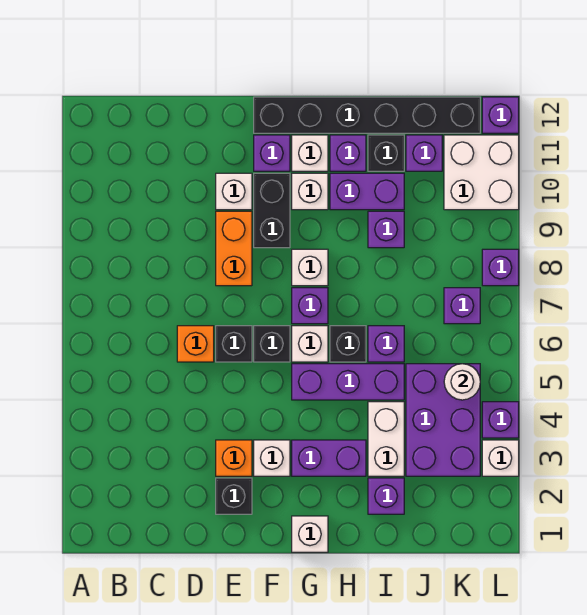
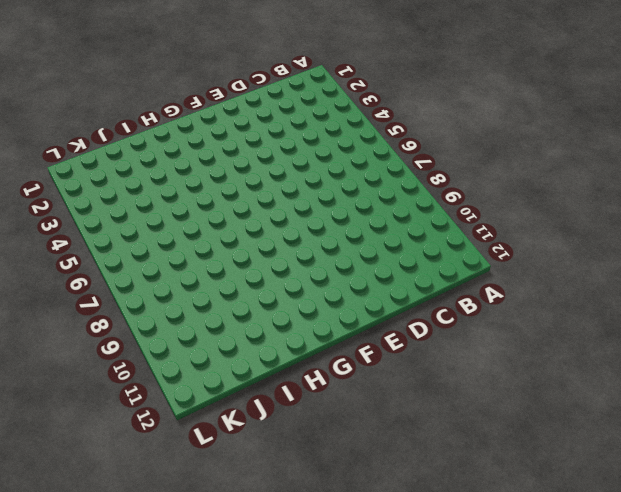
none -> orange 1x1 brick [177,326,214,362]
none -> black 1x1 brick [216,478,252,514]
none -> orange 1x1 brick [216,440,252,476]
none -> black 1x1 brick [216,326,252,362]

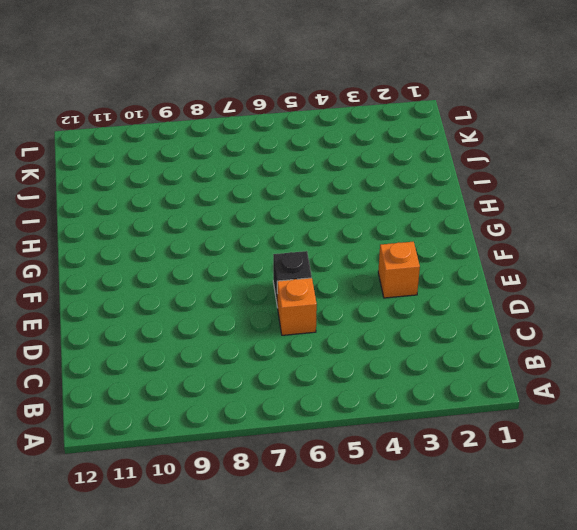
none -> black 1x1 brick [216,478,252,514]
none -> orange 1x2 brick [216,211,252,286]
none -> white 1x1 brick [216,173,252,210]
none -> white 1x1 brick [254,440,290,476]

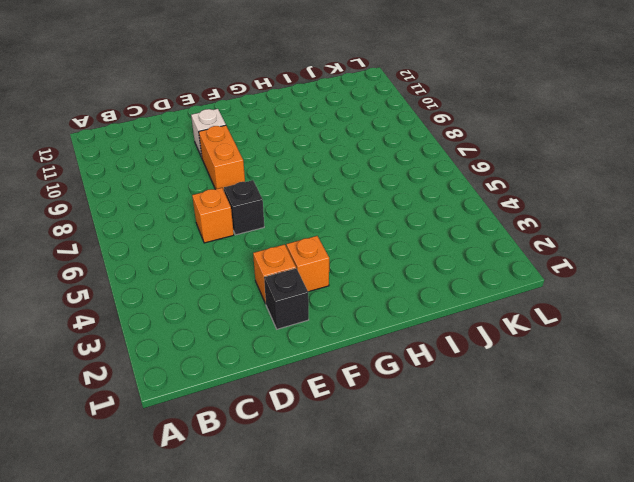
orange 1x1 brick [286,236,329,292] -> white 1x1 brick [254,440,290,476]
none -> black 1x1 brick [254,326,290,362]
none -> black 1x2 brick [254,173,290,248]
none -> purple 1x1 brick [254,135,290,171]
none -> black 1x6 brick [254,97,480,133]

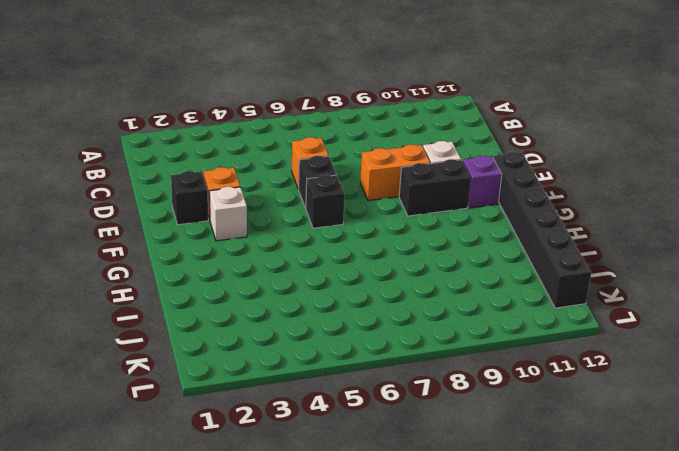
none -> white 1x1 brick [292,516,328,552]
none -> purple 1x2 brick [292,440,366,476]
none -> purple 1x3 brick [292,364,404,400]
none -> white 1x1 brick [292,326,328,362]

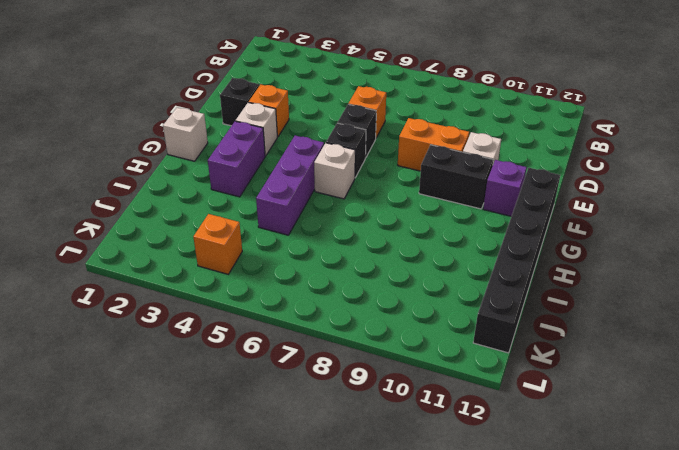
orange 1x1 brick [193,214,242,274] -> purple 2x3 brick [406,364,480,476]
none -> purple 1x1 brick [292,288,328,324]
none -> white 1x1 brick [292,249,328,286]
none -> white 1x1 brick [292,173,328,210]
none -> white 1x1 brick [292,135,328,171]

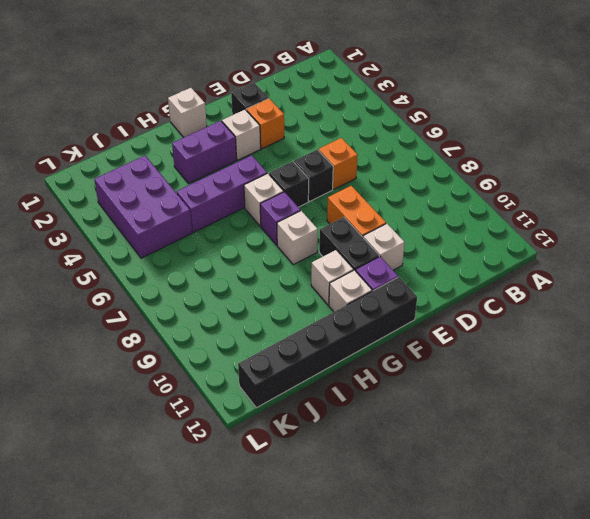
none -> black 1x1 brick [330,326,366,362]
none -> purple 1x2 brick [330,173,404,210]
none -> purple 1x1 brick [330,135,366,171]
none -> purple 1x1 brick [368,478,404,514]

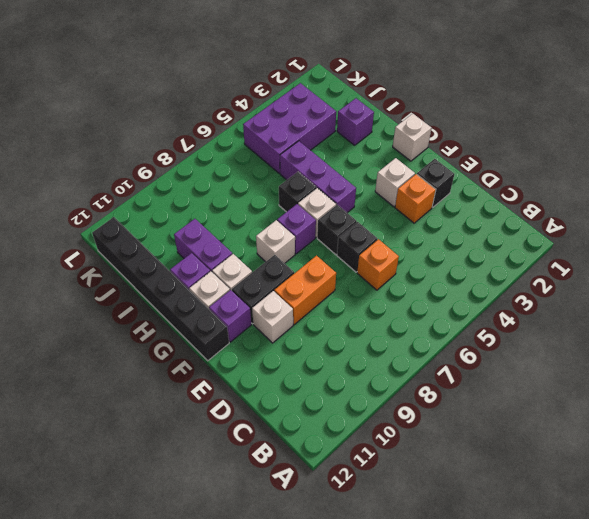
none -> purple 1x2 brick [292,440,366,476]
none -> white 1x2 brick [368,402,404,476]
none -> purple 1x1 brick [368,326,404,362]
none -> purple 1x1 brick [368,211,404,248]

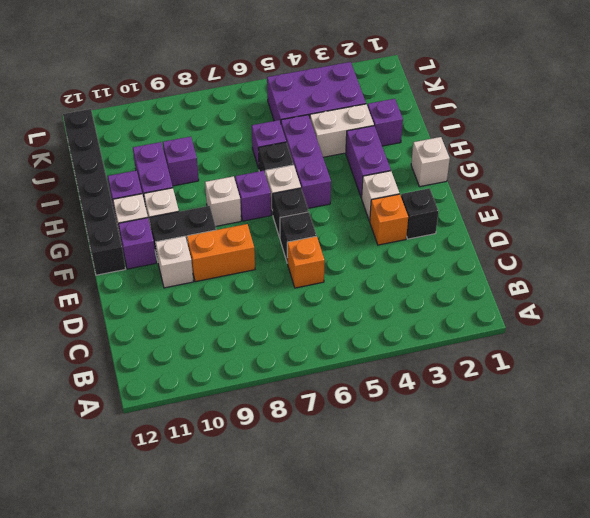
none -> black 1x1 brick [368,135,404,171]
none -> purple 1x1 brick [406,135,442,171]
none -> purple 1x1 brick [444,288,480,324]
none -> white 2x2 brick [444,135,519,210]

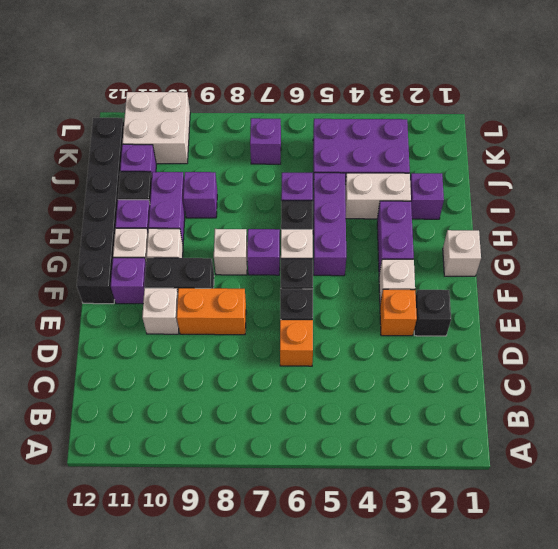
none -> white 1x1 brick [482,440,519,476]
none -> purple 1x1 brick [482,402,519,438]
none -> purple 1x1 brick [482,249,519,286]
none -> purple 1x1 brick [482,97,519,133]

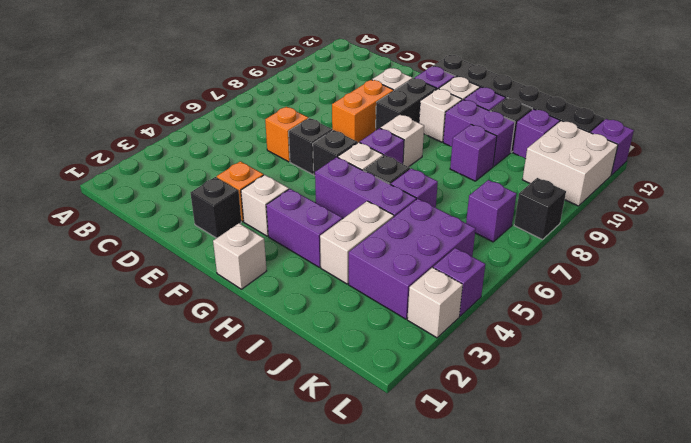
black 1x1 brick [514,178,566,240] -> purple 1x1 brick [482,249,519,286]
none -> purple 1x1 brick [368,478,404,514]
none -> white 1x1 round brick [444,364,480,400]

